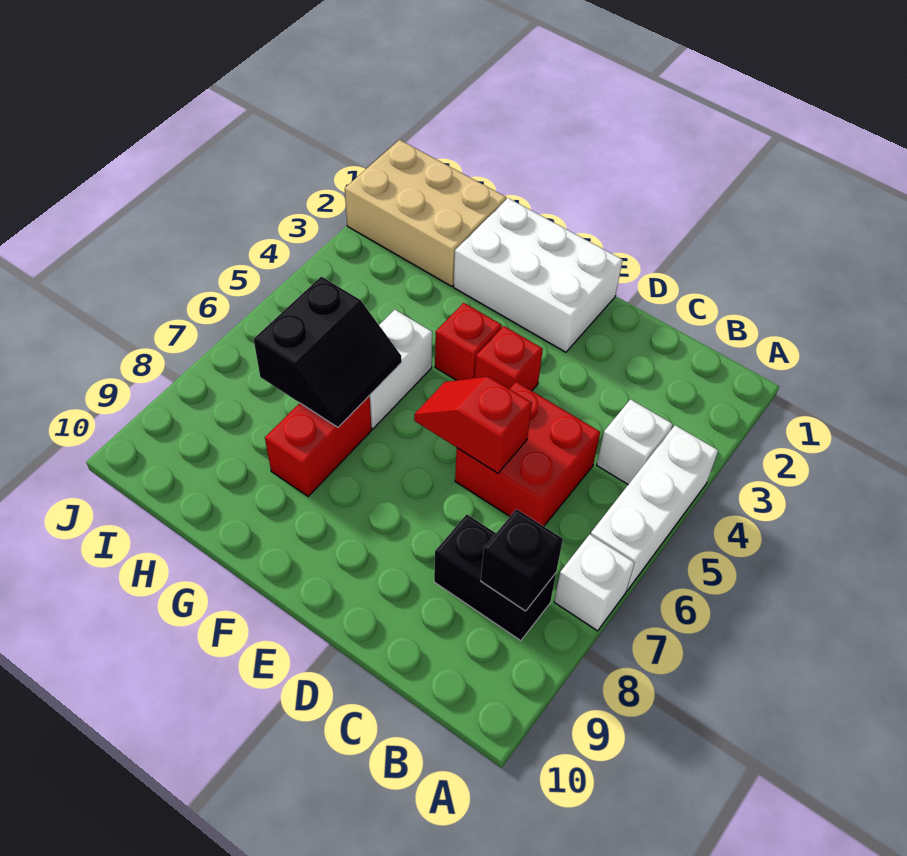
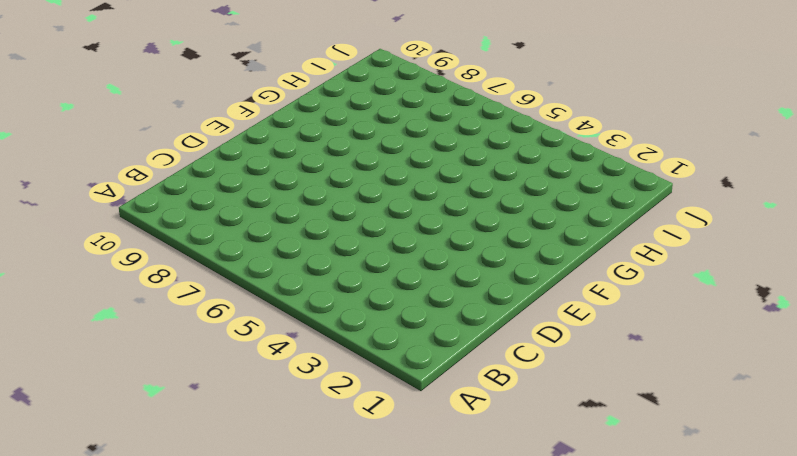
none -> white 1x3 brick [591,425,718,591]
none -> white 1x1 brick [554,534,634,631]
none -> white 1x1 brick [597,399,672,484]

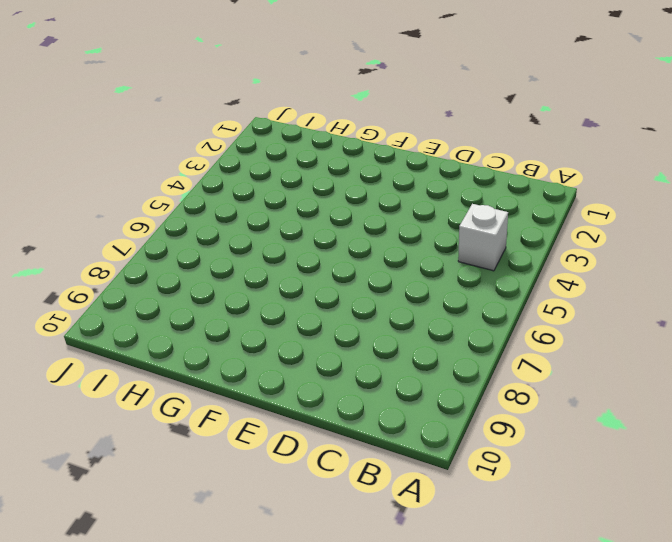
none -> white 1x3 brick [591,425,718,591]
none -> white 1x1 brick [554,534,634,631]
none -> black 1x2 brick [434,514,556,641]

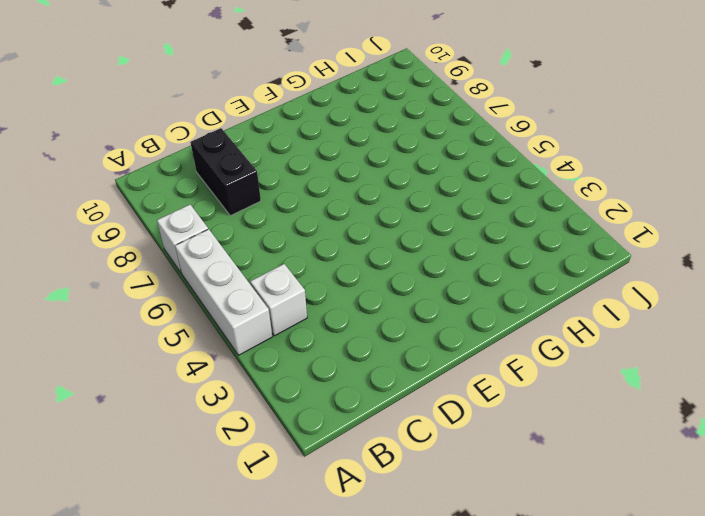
black 1x2 brick [190,128,261,216] -> black 1x2 brick turned to [434,514,556,641]
none -> red 2x2 brick [455,382,600,526]
none -> white 2x3 brick [454,198,623,352]
none -> red 1x1 brick [475,326,543,391]

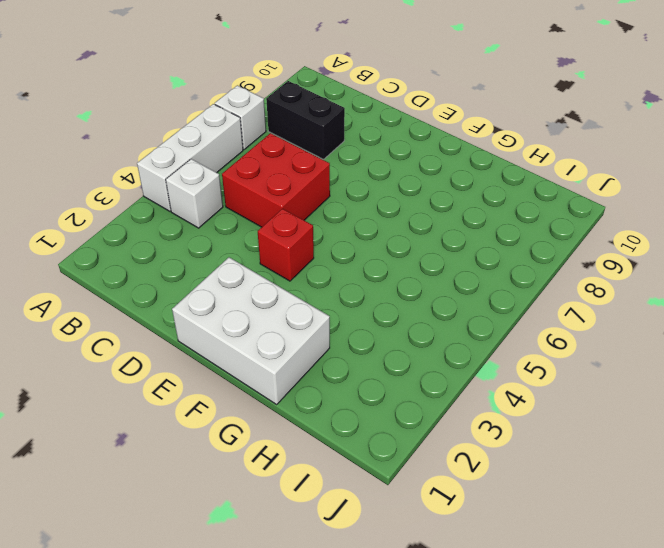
none -> red 1x1 brick [435,303,502,380]
none -> white 1x2 brick [369,310,432,429]
none -> red 1x2 brick [265,396,372,496]

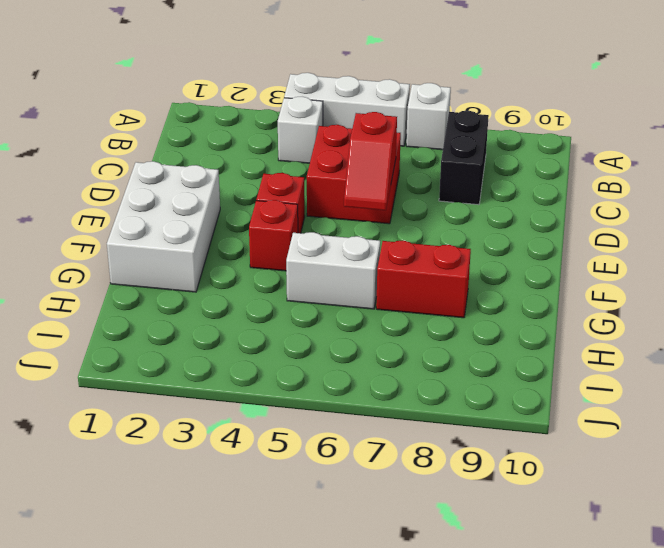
none -> tan 2x3 brick [345,140,506,286]
none -> black 1x1 brick [481,509,563,611]
none -> black 2x2 slope [254,277,402,427]

